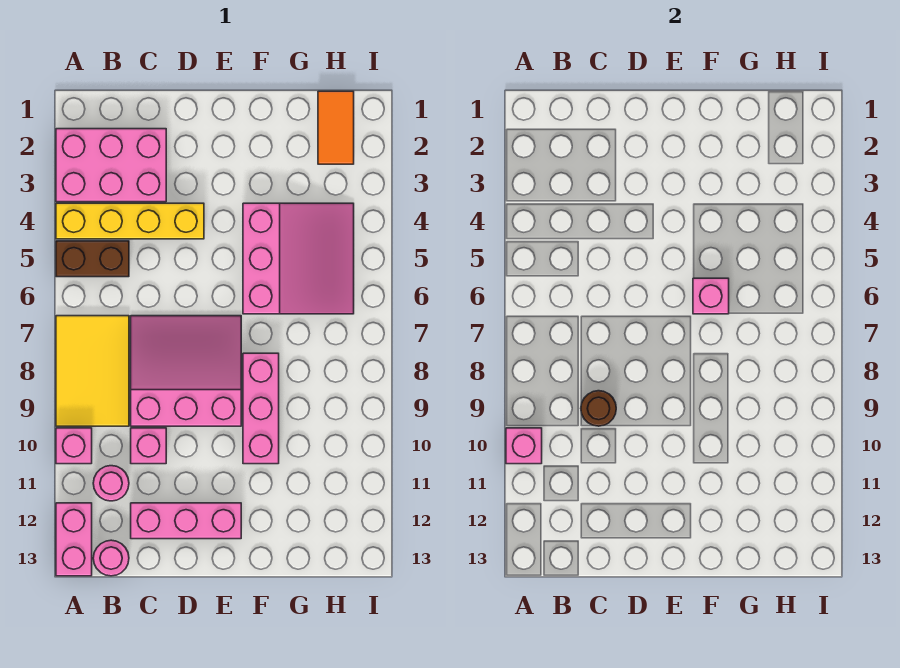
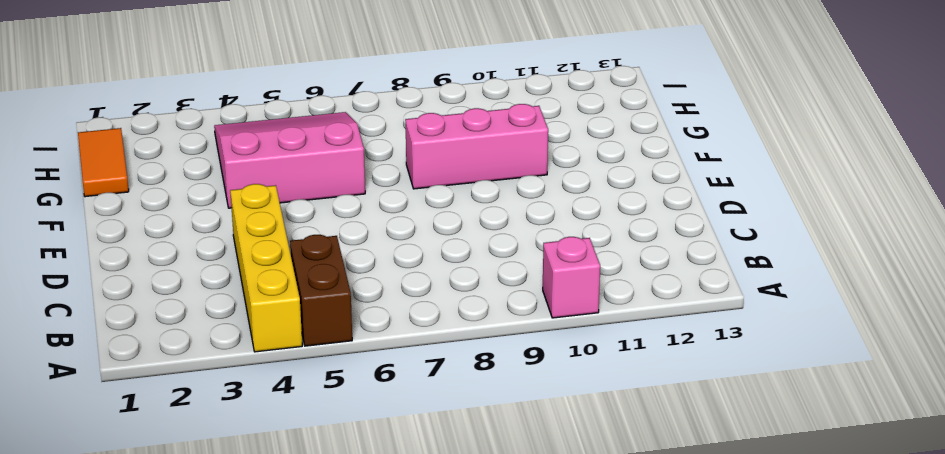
orange 1x2 tile [78,128,129,197] -> orange 1x2 tile turned to [318,91,354,164]
none -> pink 2x3 brick [56,129,166,202]
none -> yellow 2x3 tile [56,316,129,426]
none -> pink 1x2 brick [56,503,92,576]

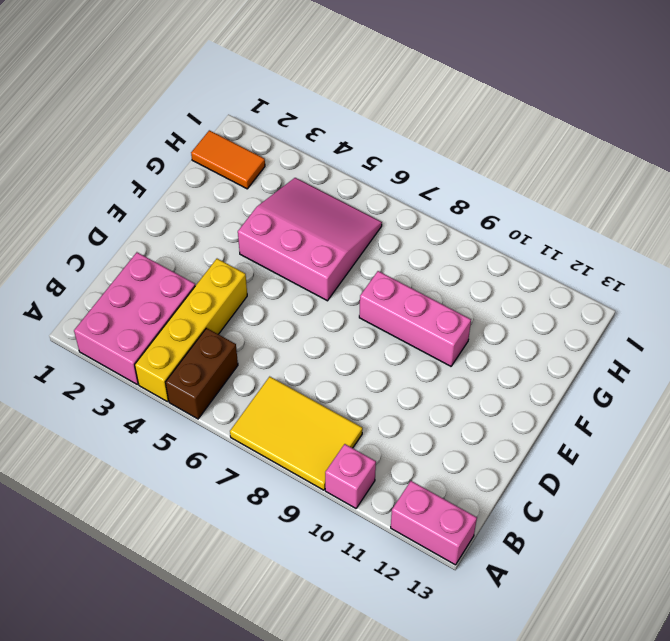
none -> pink 1x1 round brick [93,466,129,501]
none -> pink 1x1 round brick [93,540,129,576]
none -> pink 3x3 slope [131,316,241,426]

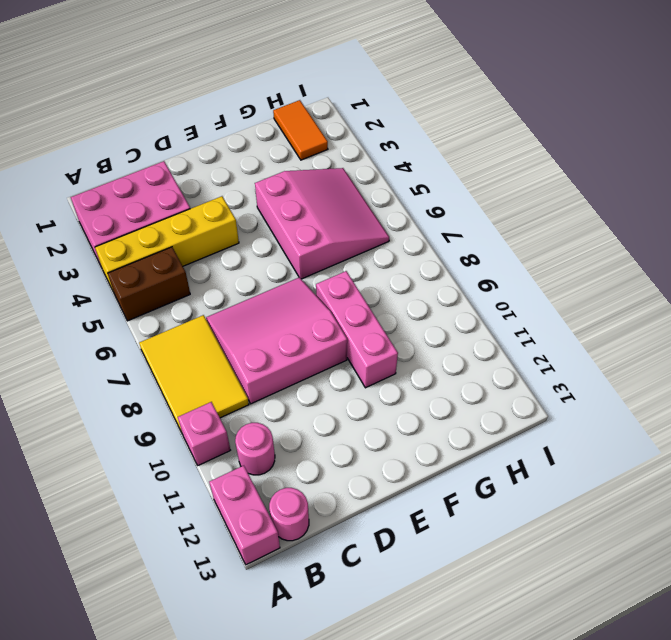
none -> pink 1x1 brick [131,428,166,464]
none -> pink 1x3 brick [131,503,241,539]
none -> pink 1x1 brick [506,428,542,464]

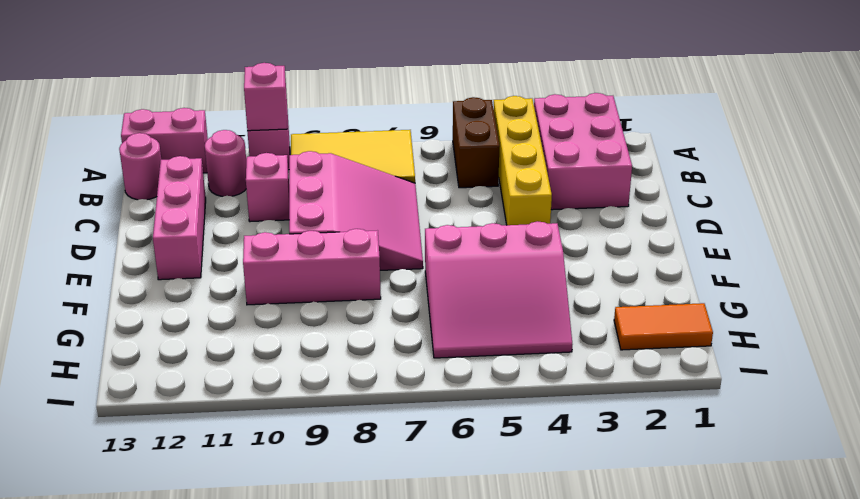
none -> brown 1x1 round brick [581,391,616,426]
none -> pink 1x1 brick [693,278,729,314]

